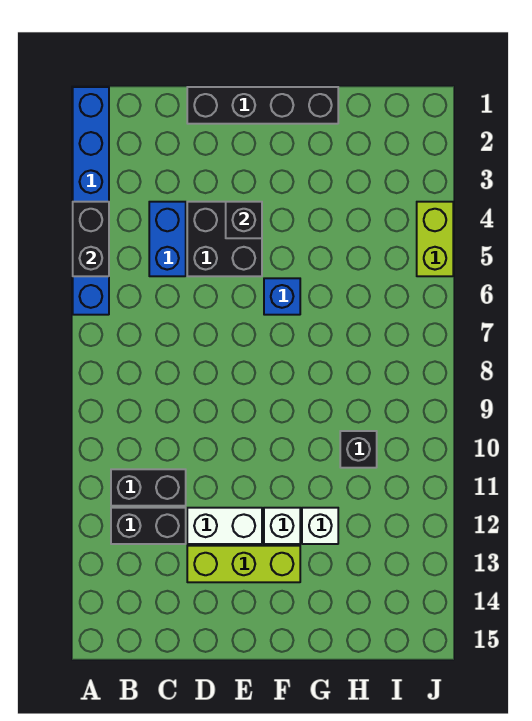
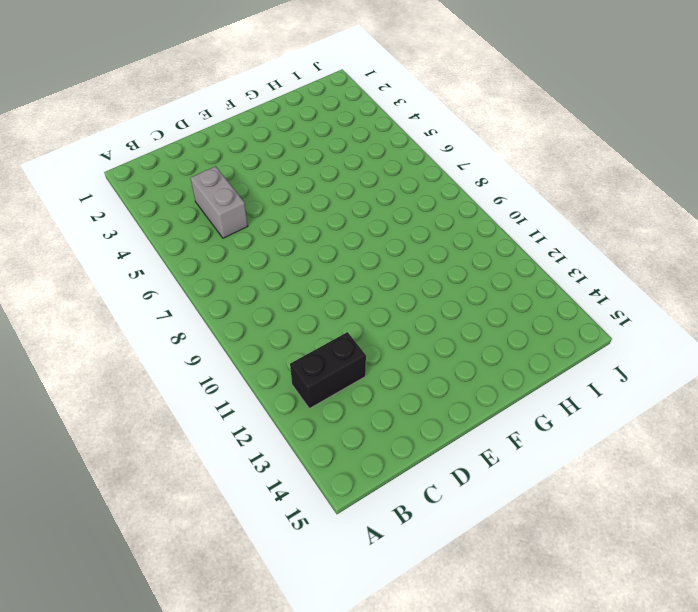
grey 1x2 brick [191,166,248,238] -> blue 1x2 brick [149,202,186,276]
none -> blue 1x6 brick [73,87,109,315]
none -> black 1x2 brick [111,469,186,506]
none -> black 1x4 brick [187,87,338,124]

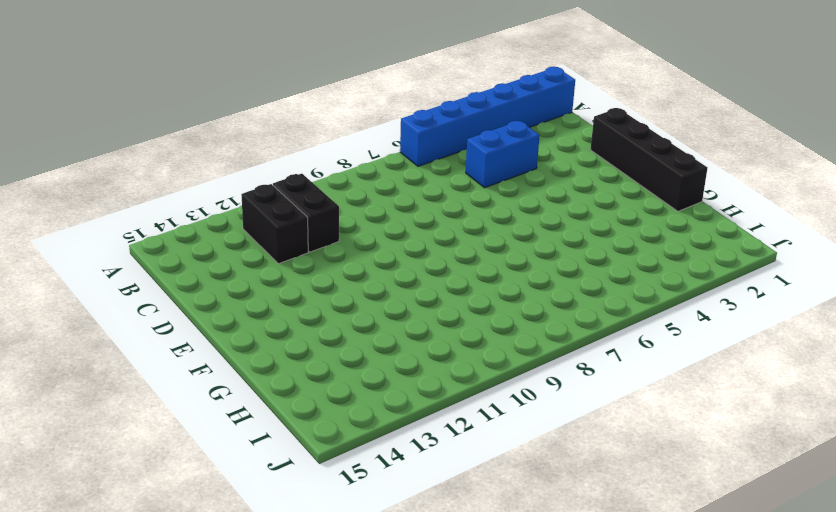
none -> black 2x2 brick [187,202,262,276]
none -> white 1x2 brick [187,508,262,544]
none -> lime 1x3 brick [187,546,300,582]

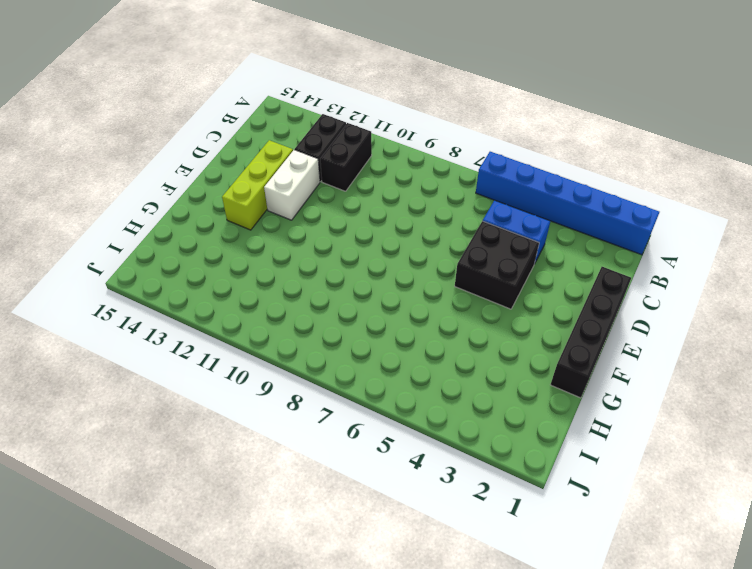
none -> blue 1x1 brick [264,278,300,315]
none -> white 1x1 brick [264,508,300,544]
none -> white 1x1 brick [302,508,338,544]

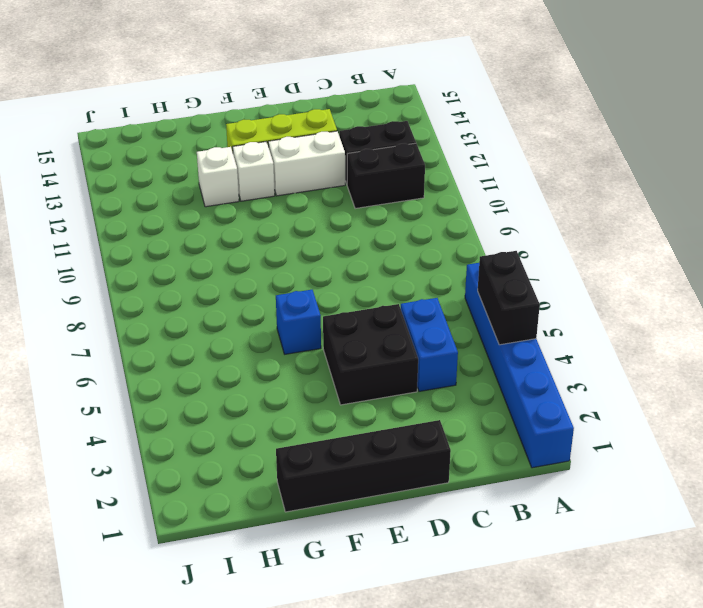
none -> black 1x1 brick [340,431,377,468]
none -> lime 1x2 brick [417,202,453,276]
none -> black 1x1 brick [226,202,262,238]

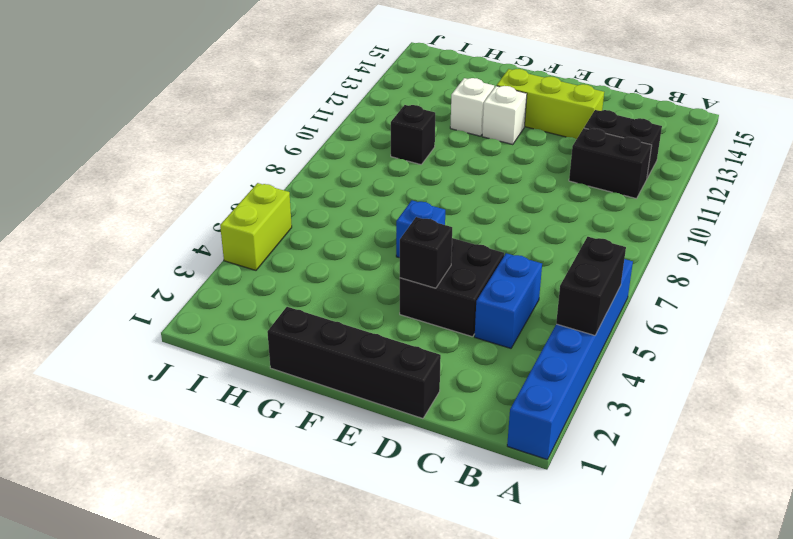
none -> white 1x2 brick [187,508,262,544]

